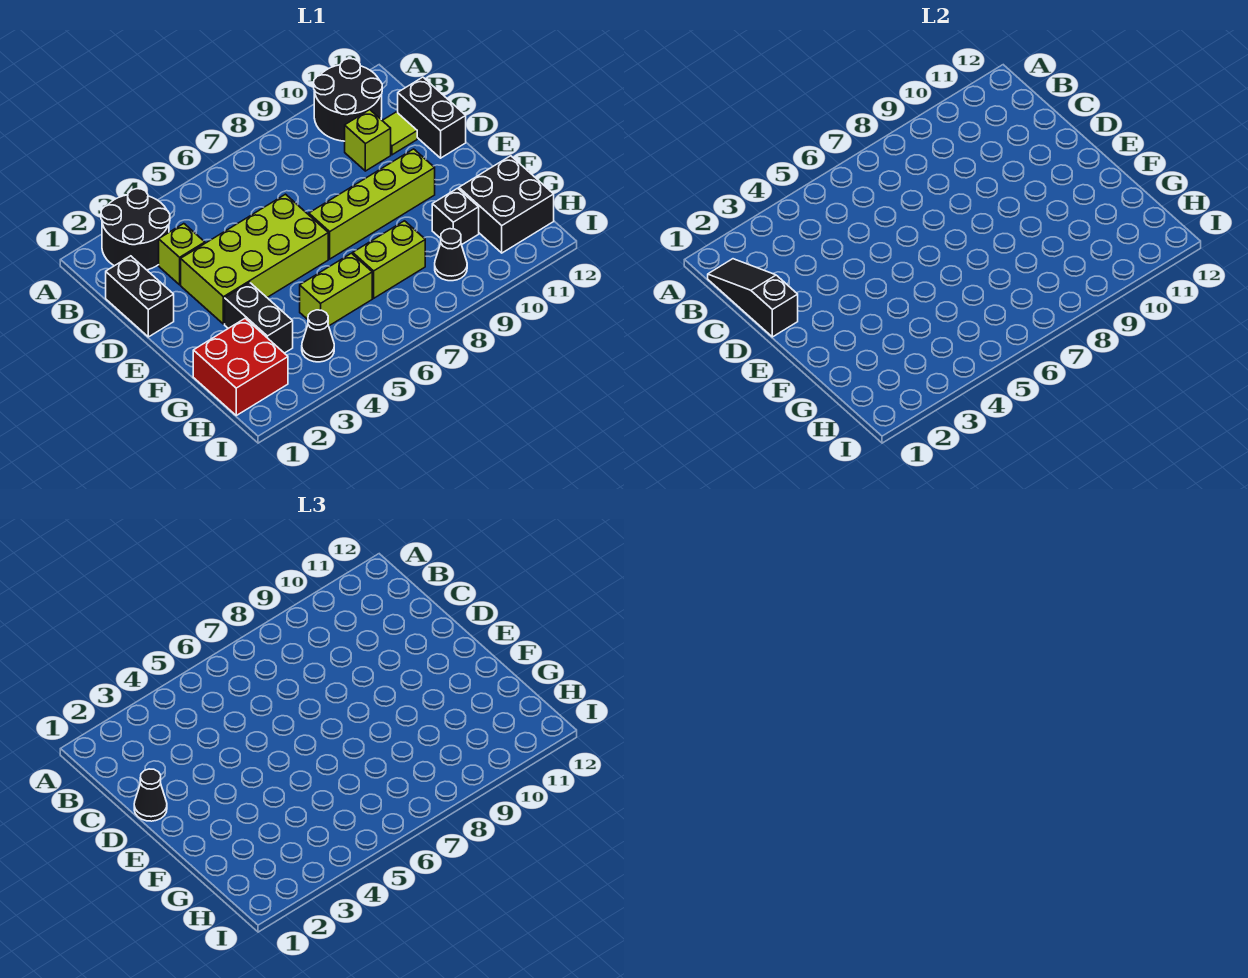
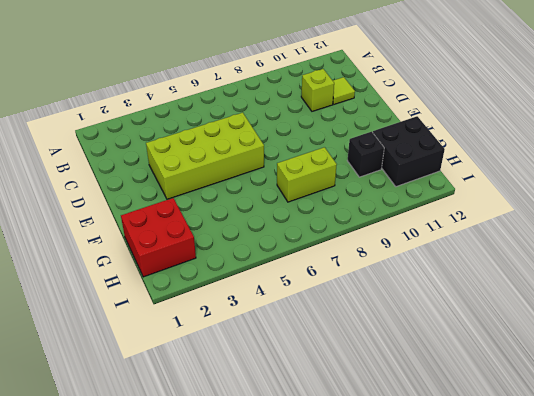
none -> black 2x2 round brick [101,189,170,270]
none -> black 2x2 round brick [314,59,382,141]
none -> black 1x2 brick [106,256,174,337]

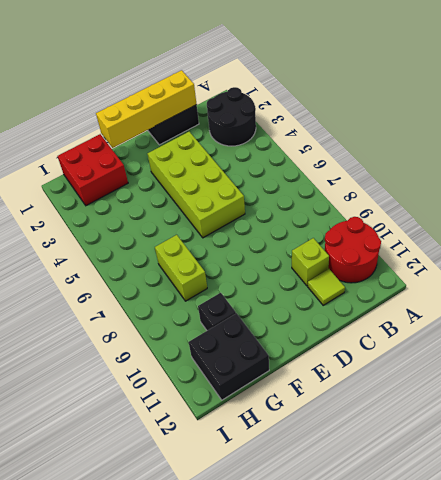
red 2x2 round brick [325,217,381,283] -> black 2x2 round brick [314,59,382,141]
yellow 1x4 brick [96,70,197,148] -> black 1x3 slope [708,259,798,337]
none -> lime 1x1 brick [159,224,205,285]
none -> black 1x2 brick [398,77,466,158]
none -> lime 1x4 brick [309,149,435,259]

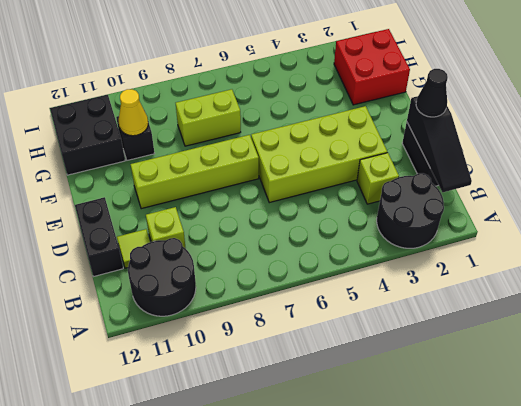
yellow 1x1 cone [118,89,148,136] -> none
none -> black 1x2 brick [225,282,293,353]
none -> lime 1x2 brick [300,253,372,326]
none -> black 1x1 cone [302,310,334,362]

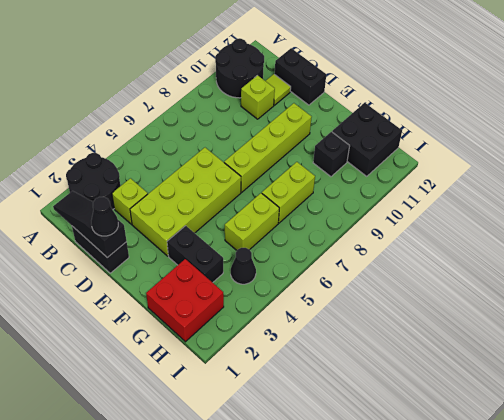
none -> black 1x1 cone [435,229,467,281]

